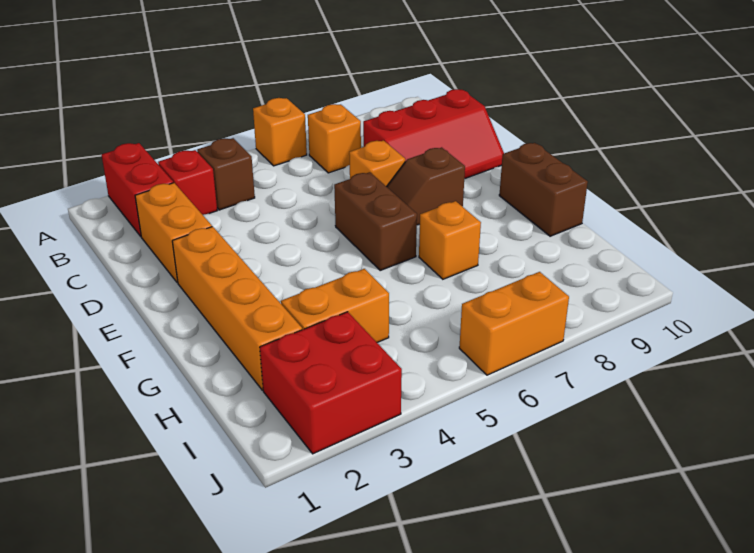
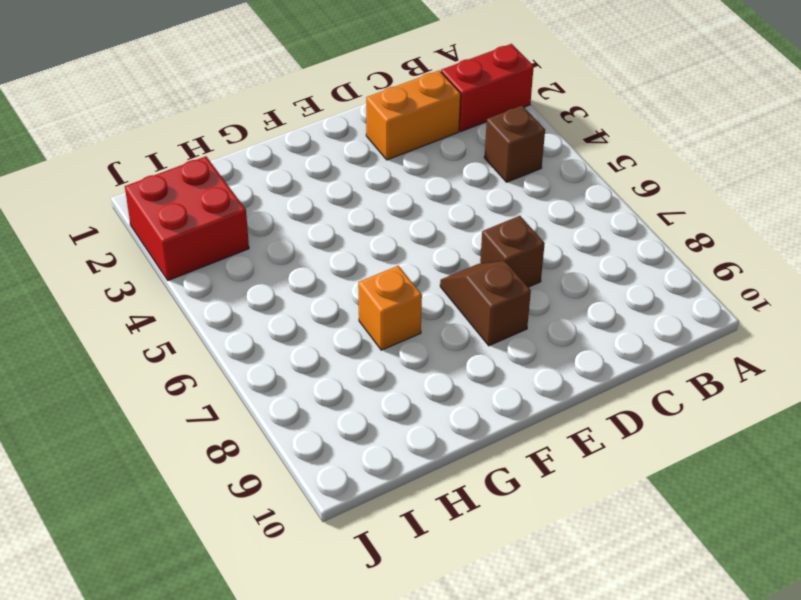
brown 1x1 brick [480,216,545,287] -> orange 1x1 brick [349,140,405,187]
none -> orange 1x1 brick [253,98,307,166]
none -> red 1x1 brick [158,150,217,215]
none -> orange 1x1 brick [308,104,361,173]

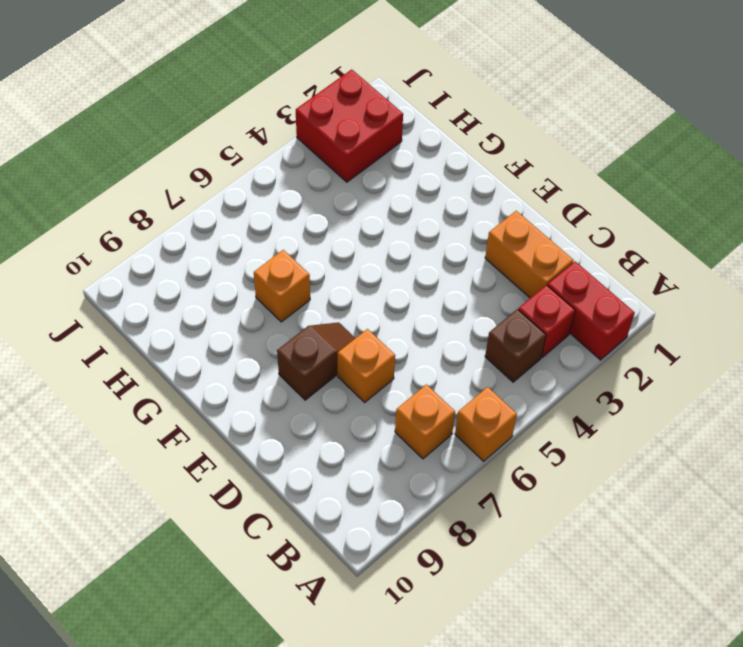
none -> red 2x3 slope [363,89,504,179]
none -> orange 1x4 brick [172,227,302,390]
none -> brown 1x2 brick [334,172,417,270]

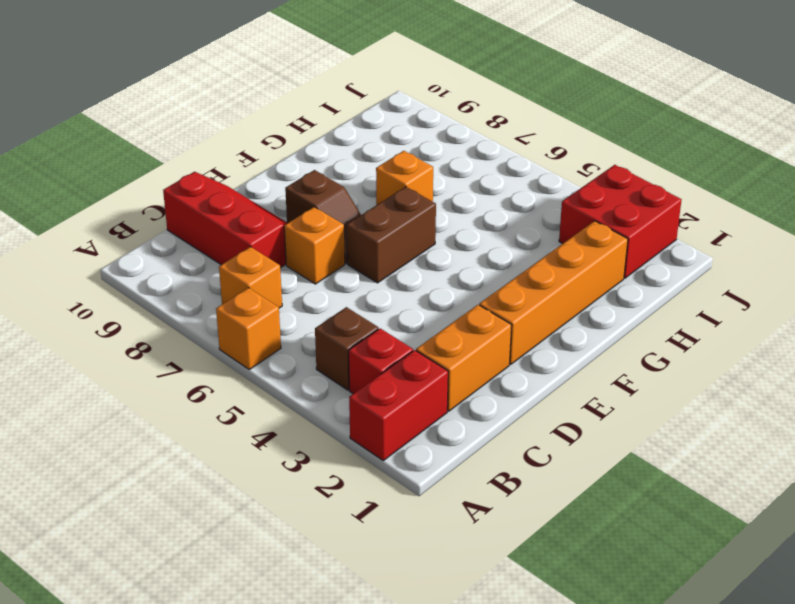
none -> brown 1x2 brick [499,143,588,236]
none -> orange 1x2 brick [281,269,389,342]
none -> orange 1x2 brick [459,272,569,375]

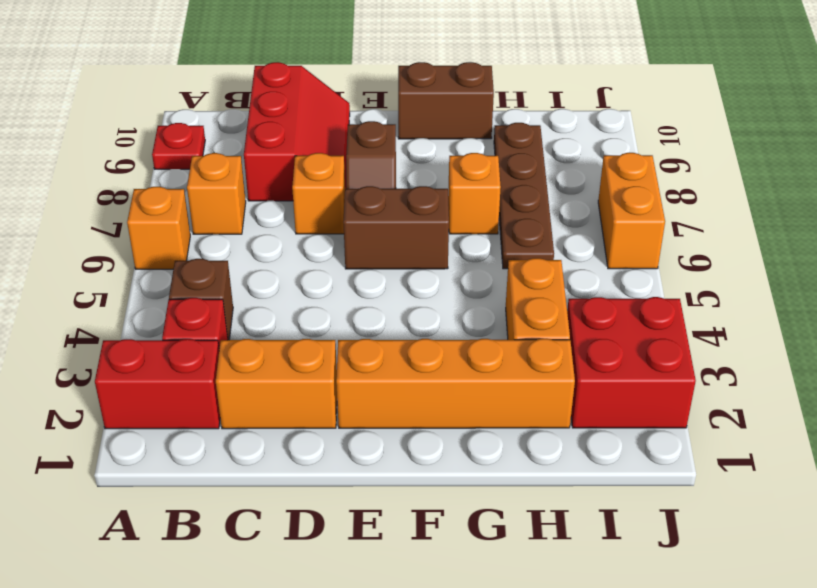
red 1x1 plate [152,123,205,169] -> none
brown 1x4 plate [494,123,554,269] -> none

